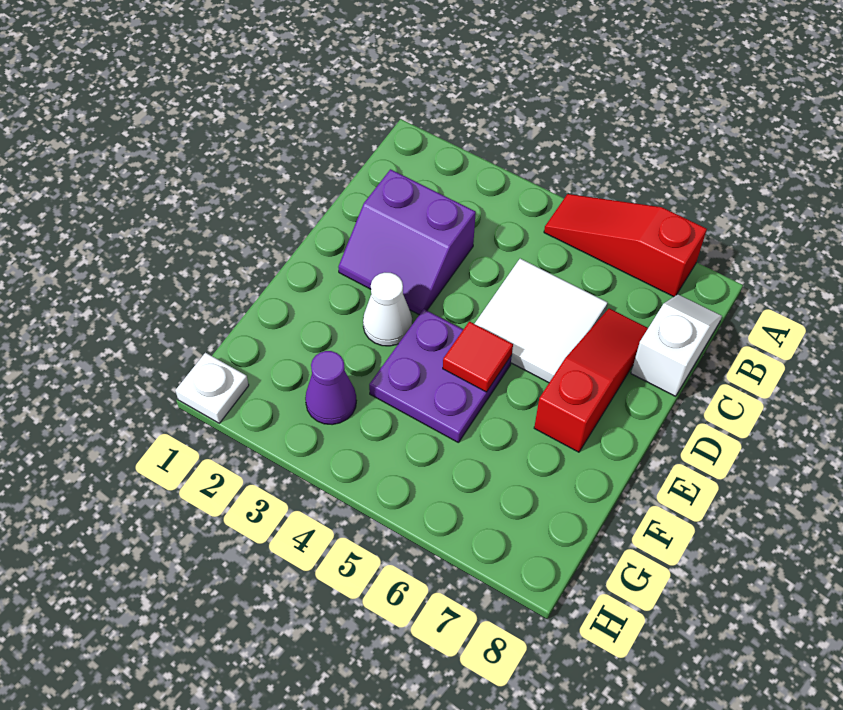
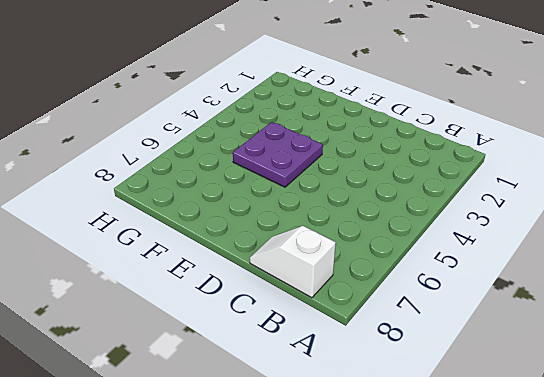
white 1x2 slope [250,226,336,298] -> white 1x2 slope turned to [631,294,722,396]
none -> red 1x3 slope [544,194,707,297]
none -> purple 2x2 slope [338,169,476,315]

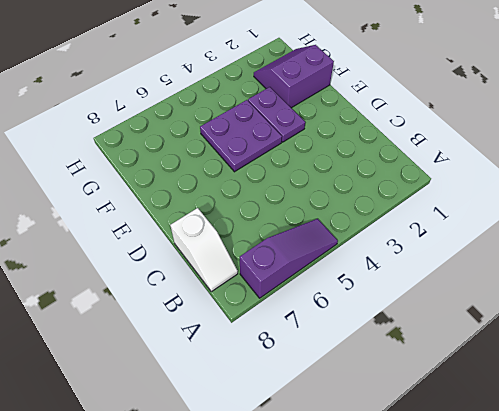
purple 1x3 slope [240,219,338,298] -> red 1x3 slope [544,194,707,297]
purple 1x2 plate [248,87,305,142] -> white 1x1 cone [363,273,412,346]
purple 2x2 slope [254,45,334,108] -> purple 2x2 slope moved to [338,169,476,315]
none -> white 2x2 tile [475,259,608,383]
none -> red 1x3 slope [534,308,648,452]

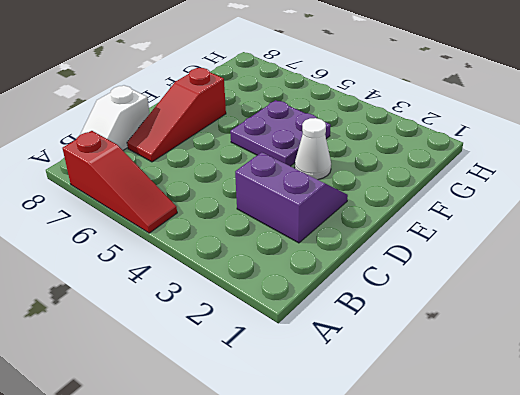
none -> white 2x2 tile [475,259,608,383]
none -> purple 1x1 cone [305,351,356,425]

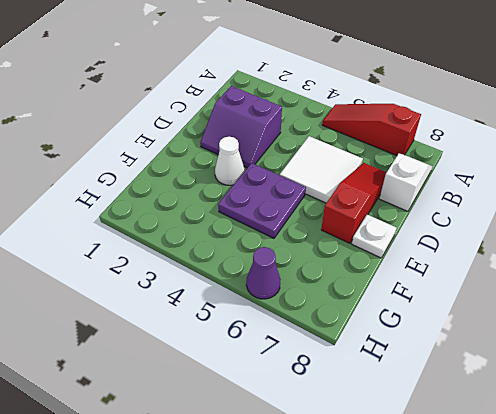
white 1x1 plate [352,215,396,258] -> white 1x1 plate moved to [175,353,249,423]
purple 1x1 cone [246,247,281,299] -> purple 1x1 cone moved to [305,351,356,425]
none -> red 1x1 tile [443,321,513,392]

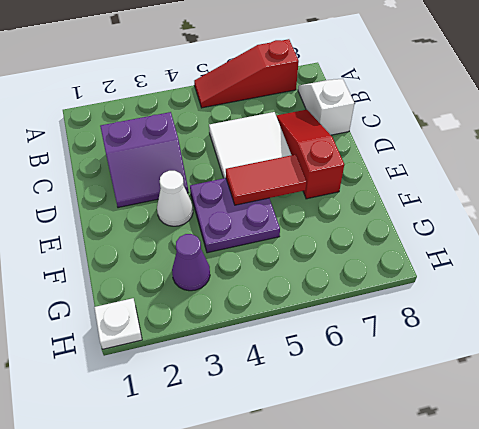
red 1x2 tile [226,155,306,205] -> red 1x1 tile [443,321,513,392]

